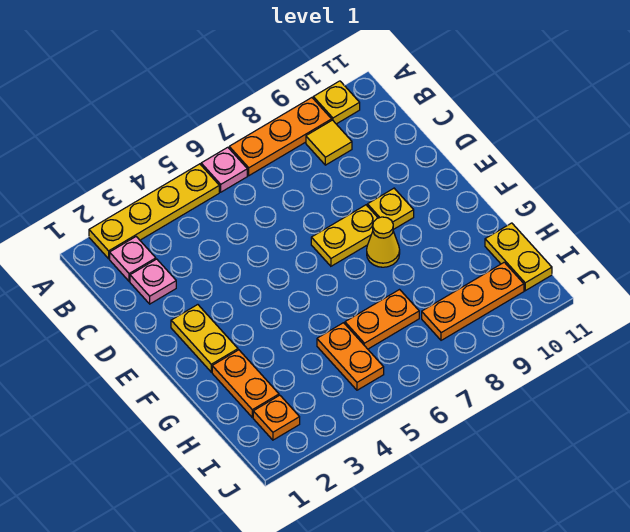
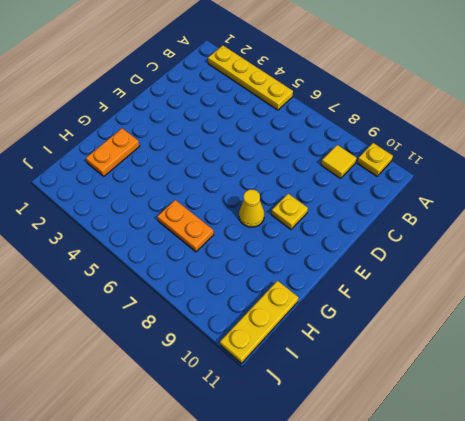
yellow 1x3 plate [220,281,299,363] -> yellow 1x2 plate [485,223,552,291]
none -> pink 1x1 plate [201,147,247,192]
none -> orange 1x3 plate [229,98,332,176]
none -> pink 1x1 plate [110,237,156,281]

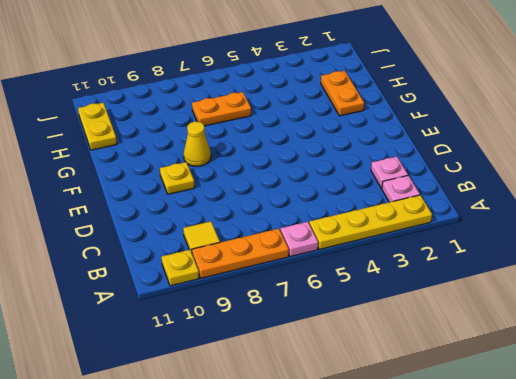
none -> yellow 1x2 plate [171,305,238,372]
none -> yellow 1x2 plate [311,205,378,266]
none -> orange 1x2 plate [317,323,384,390]

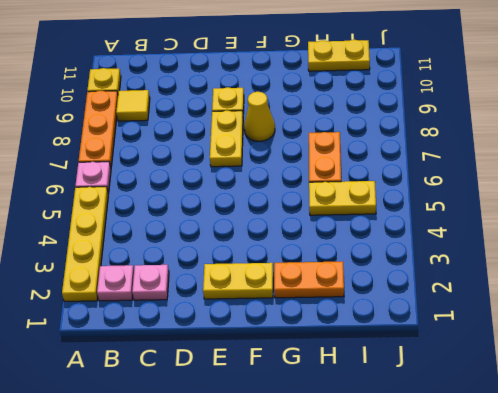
yellow 1x2 plate [309,181,376,215] -> orange 1x2 plate [317,323,384,390]
none -> orange 1x1 plate [253,395,300,440]
none -> orange 1x3 plate [422,262,524,340]

